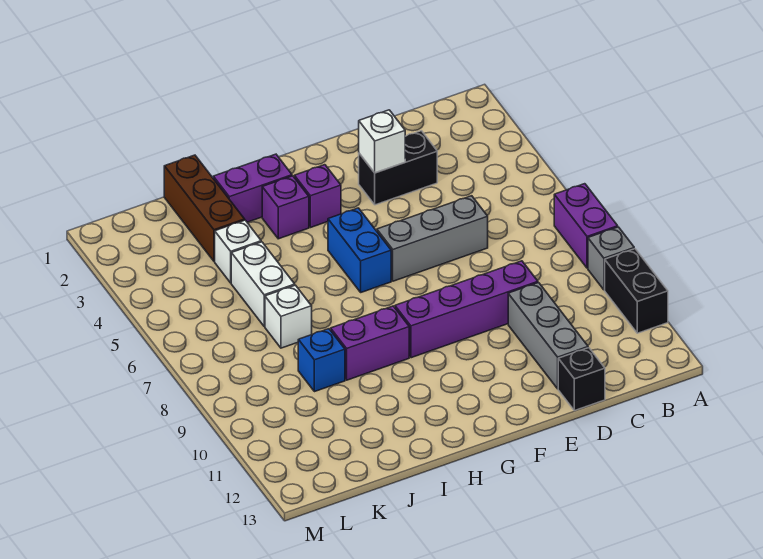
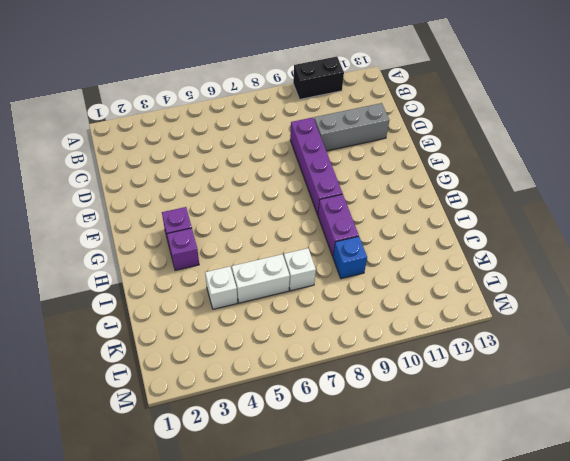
none -> purple 1x2 brick [554,184,618,268]
none -> grey 1x1 brick [588,227,634,290]
none -> black 1x2 brick [359,131,437,205]

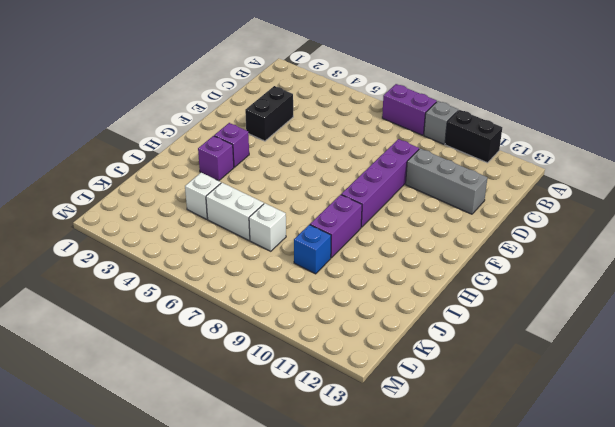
none -> grey 1x3 brick [377,196,488,281]
none -> black 1x1 brick [558,348,605,411]
none -> blue 1x2 brick [328,208,391,292]

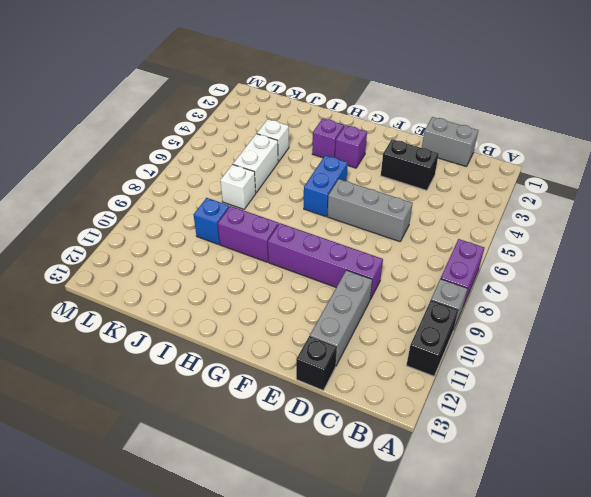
grey 1x2 brick [422,117,478,167] -> none
none -> purple 1x2 brick [213,154,292,222]
none -> brown 1x3 brick [164,155,245,261]
none -> white 1x1 brick [359,110,405,173]

